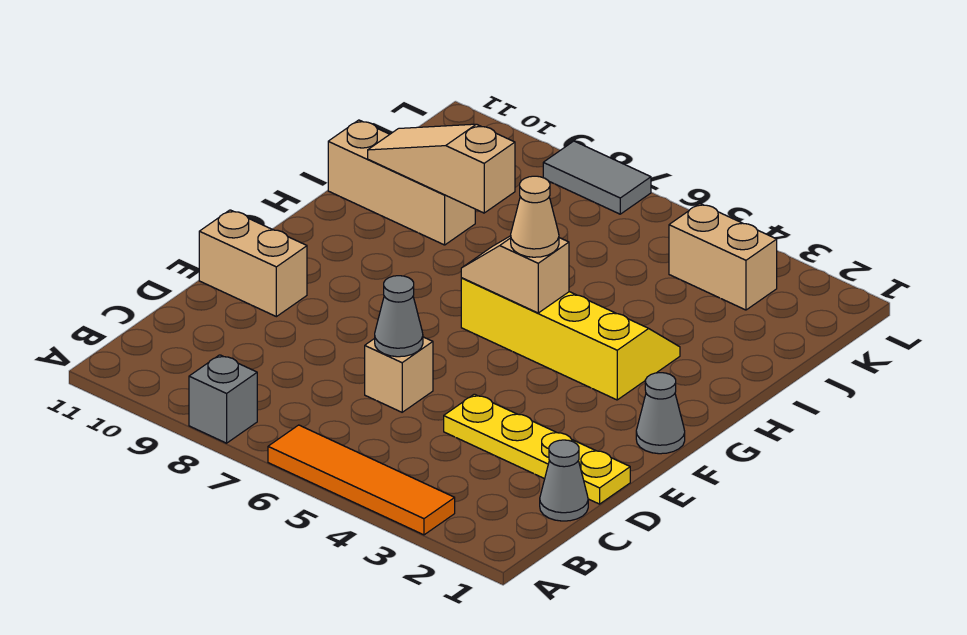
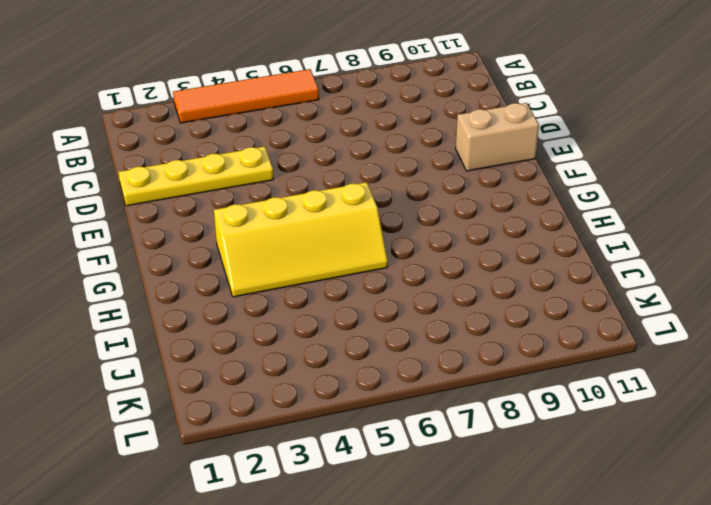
none -> grey 1x1 brick [189,355,257,443]
none -> grey 1x1 cone [540,440,588,521]
none -> tan 1x1 brick [365,337,433,412]

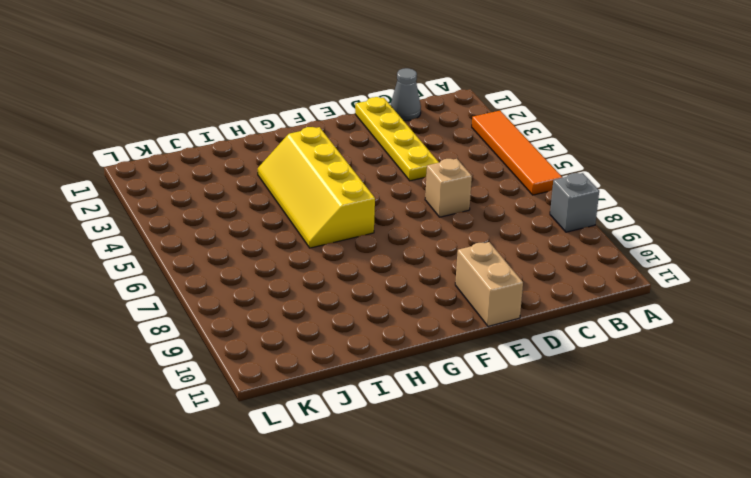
none -> grey 1x1 cone [636,373,685,454]
none -> tan 1x3 brick [328,120,475,245]
none -> tan 1x2 brick [669,203,777,310]

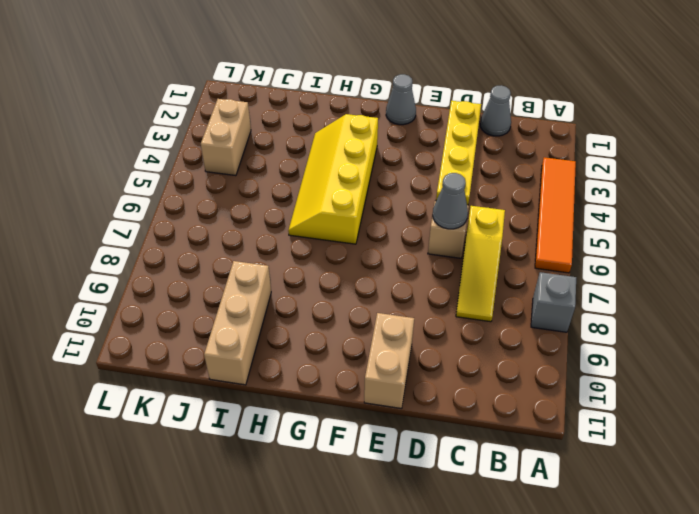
yellow 1x3 slope [456,206,505,322] -> none
none -> grey 1x2 tile [543,141,651,214]
none -> tan 1x2 slope [461,236,569,313]
none -> tan 1x3 slope [368,124,515,213]

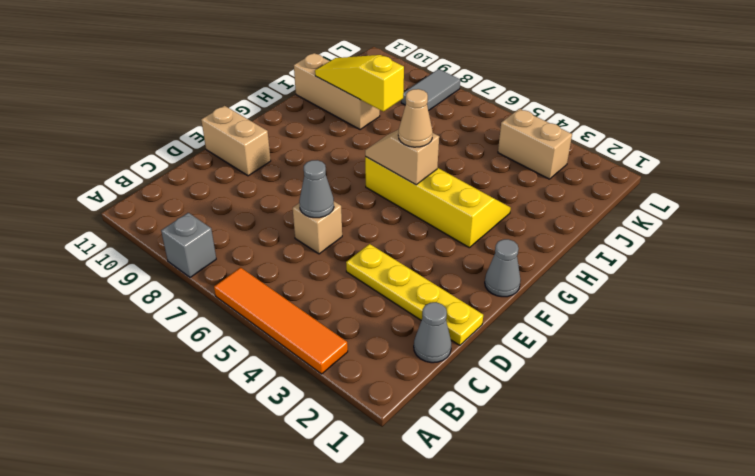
yellow 1x3 slope [315,55,404,112] -> tan 1x3 slope [368,124,515,213]
grey 1x2 tile [401,69,460,111] -> grey 1x2 tile turned to [543,141,651,214]

